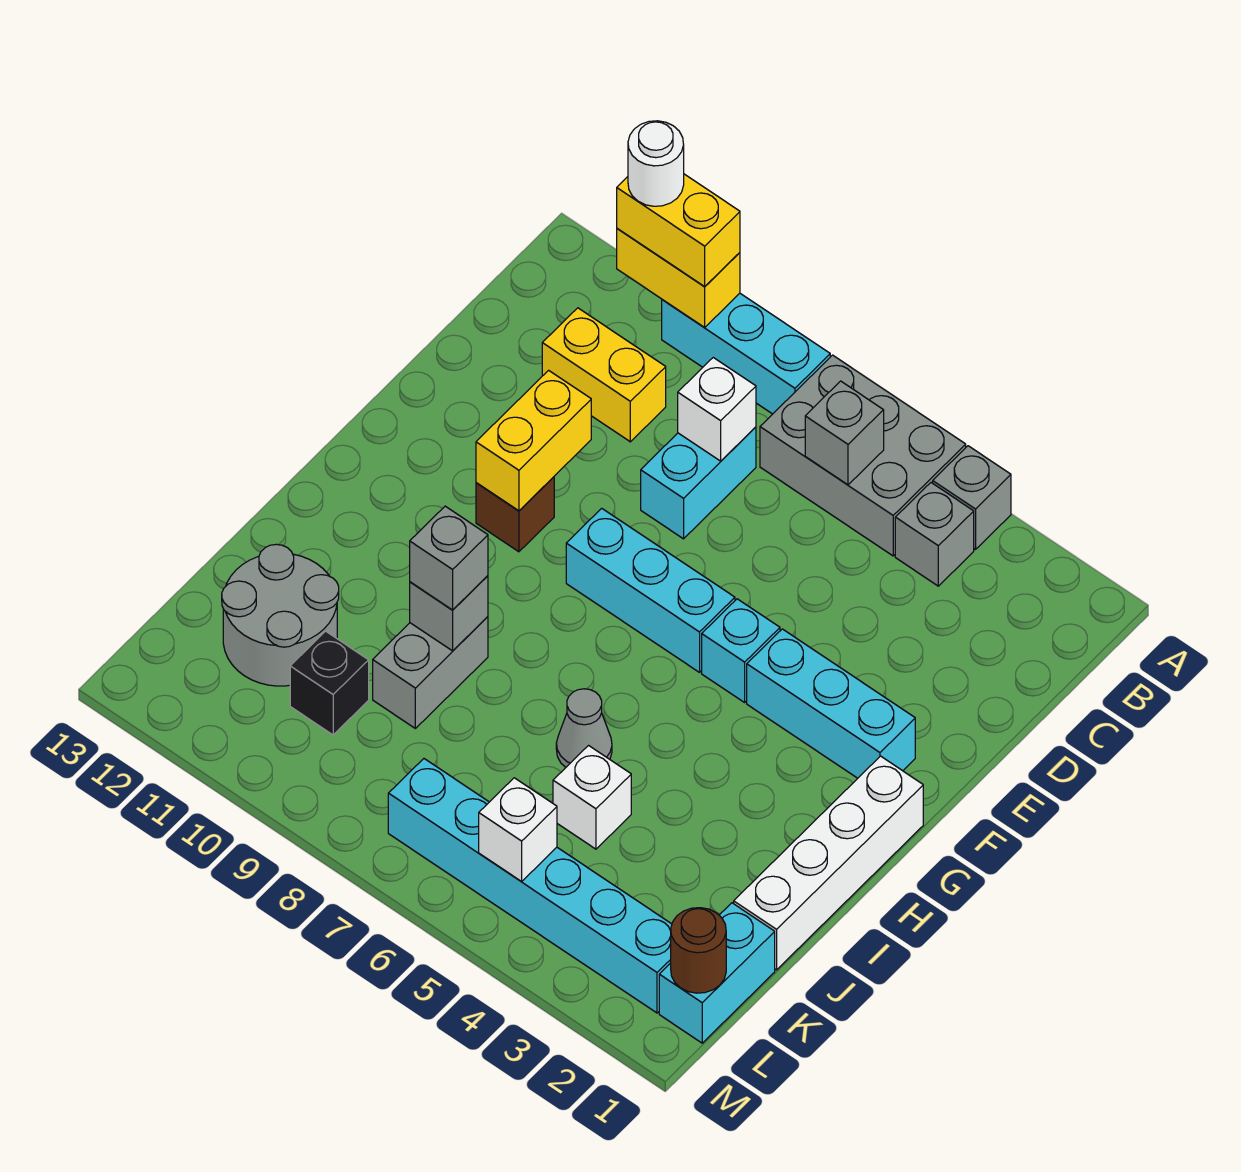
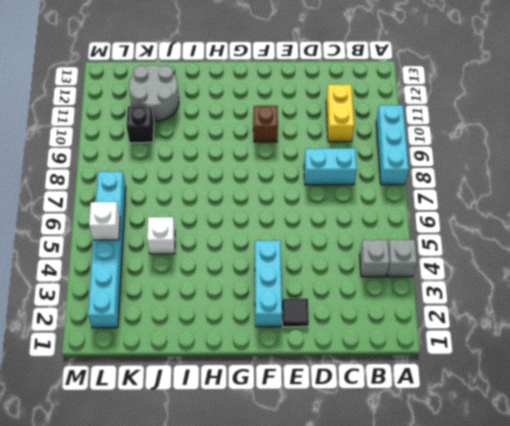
black 1x1 tile [282,298,309,327] -> none
none -> grey 2x3 brick [760,355,966,556]
none -> cyan 1x1 brick [702,599,780,702]
none -> cyan 1x3 brick [566,508,735,672]

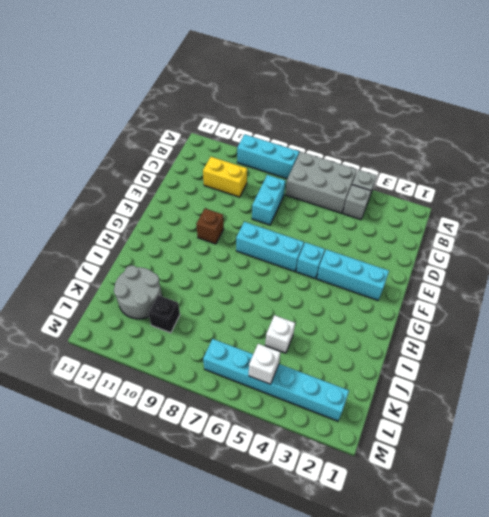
none -> white 1x4 brick [734,756,923,970]
none -> grey 1x1 cone [556,689,612,767]
none -> grey 1x2 brick [373,617,488,728]

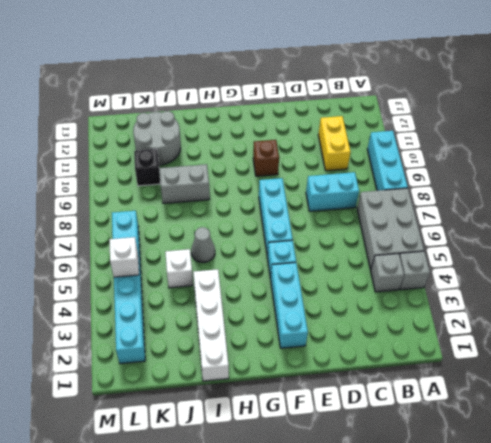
white 1x4 brick [193,269,229,381] -> white 1x4 brick turned to [734,756,923,970]
none -> cyan 1x2 brick [659,903,775,1043]
none -> yellow 1x2 brick [617,229,740,328]
none -> grey 1x1 brick [805,381,884,485]

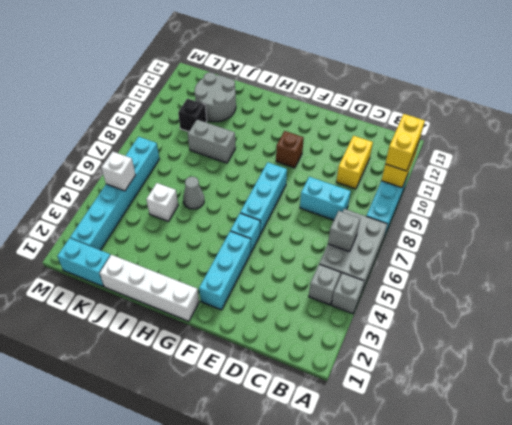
none -> white 1x1 brick [678,358,756,461]
none -> yellow 1x2 brick [476,370,591,511]
none -> grey 1x1 brick [410,576,488,651]

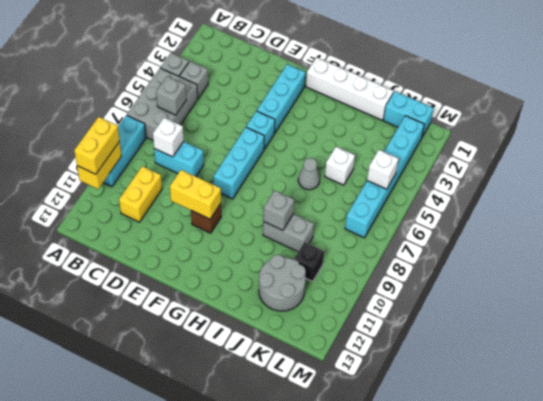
none -> brown 1x1 round brick [671,908,726,993]
none -> grey 1x1 brick [410,506,488,610]
none -> white 1x1 round brick [628,121,684,206]

